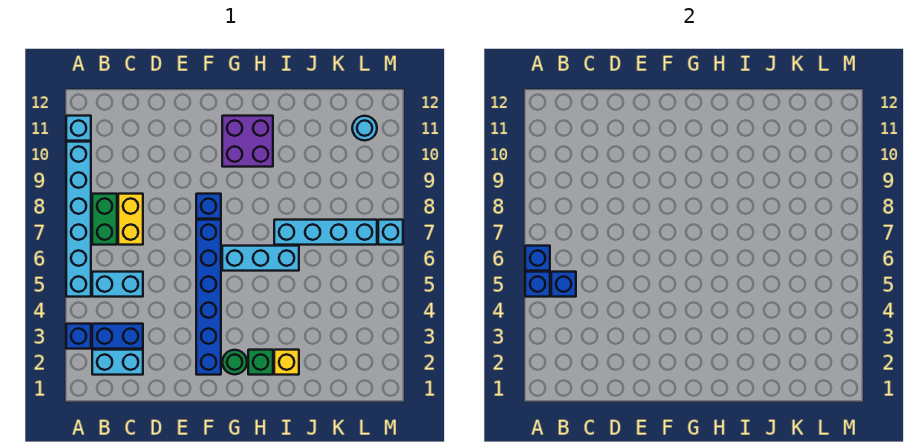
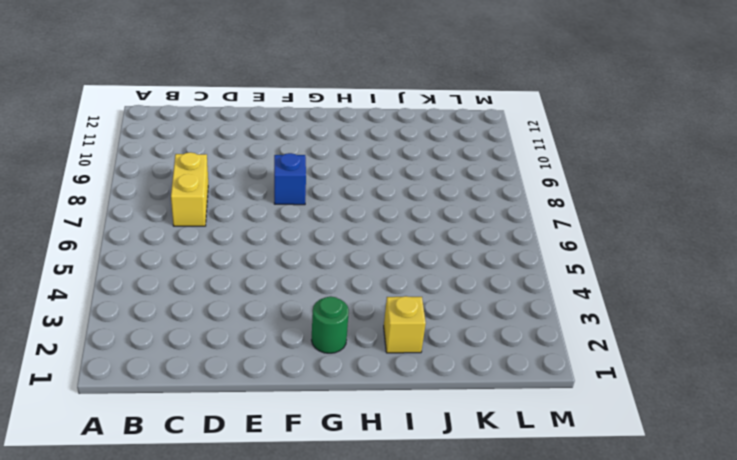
none -> blue 1x1 brick [66,324,91,349]
none -> cyan 1x6 brick [66,142,91,297]
none -> cyan 1x1 brick [66,116,91,141]

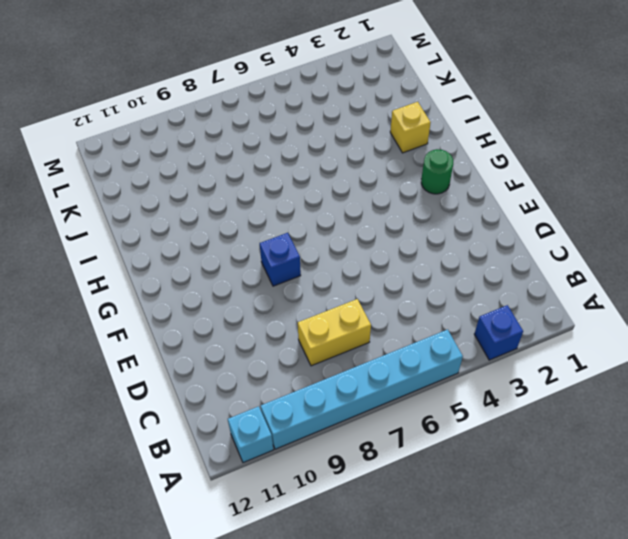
none -> cyan 1x2 brick [92,350,143,375]
none -> blue 1x2 brick [92,324,143,349]
none -> cyan 1x2 brick [92,272,143,297]

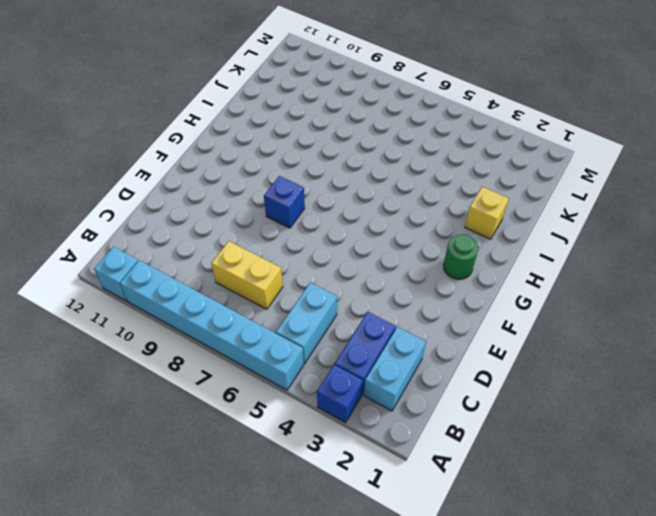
none -> green 1x2 brick [92,194,117,245]
none -> blue 1x6 brick [196,220,221,375]
none -> cyan 1x3 brick [222,246,299,271]

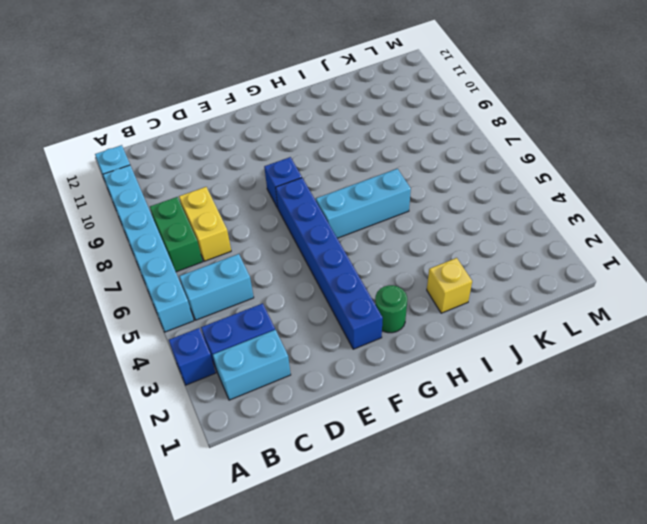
none -> purple 2x2 brick [222,116,273,167]
none -> green 1x1 brick [248,350,273,375]
none -> cyan 1x4 brick [274,220,377,245]

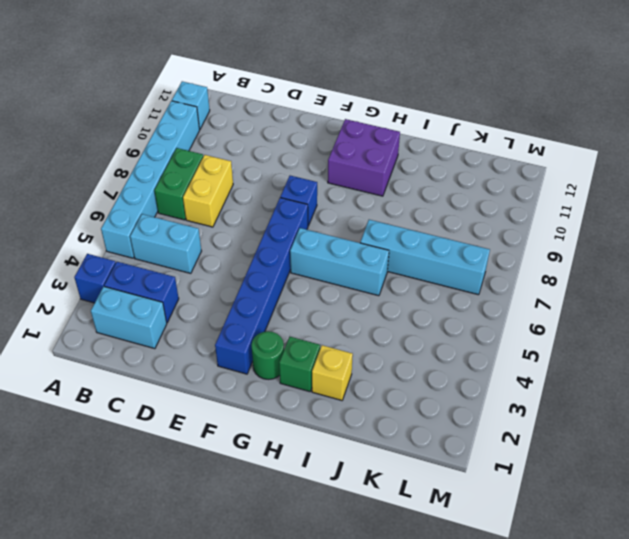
none -> cyan 1x1 round brick [352,116,377,141]
none -> cyan 1x1 brick [378,220,403,245]
none -> blue 1x1 brick [525,272,550,297]

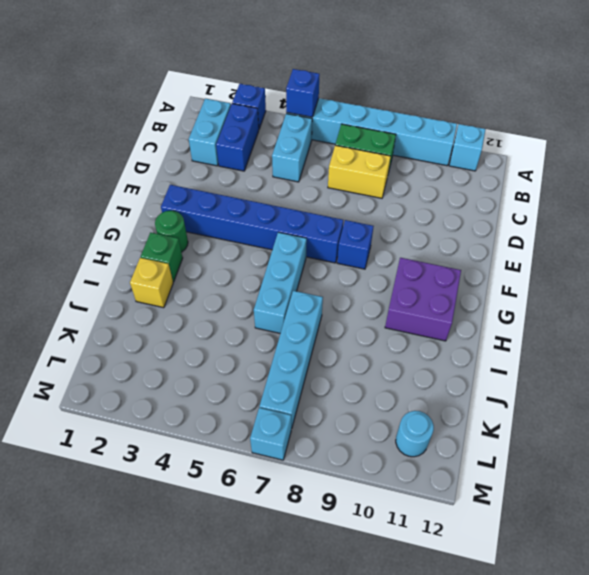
none -> blue 1x1 brick [525,246,550,271]
none -> blue 1x1 brick [551,272,576,297]

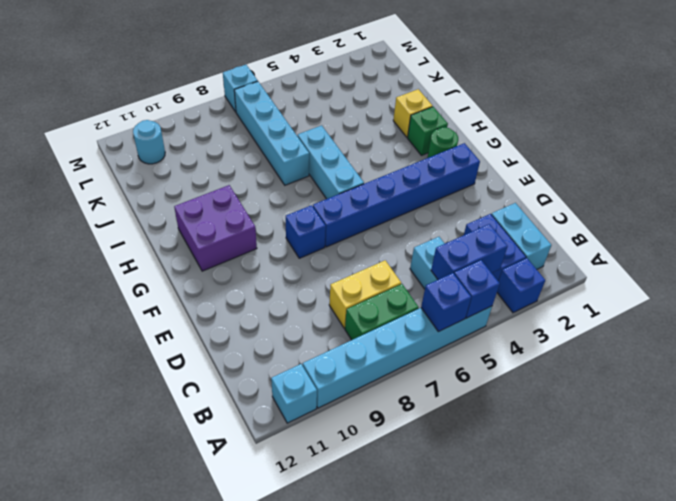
blue 1x2 brick [431,224,508,280] -> blue 1x1 brick [551,272,576,297]

